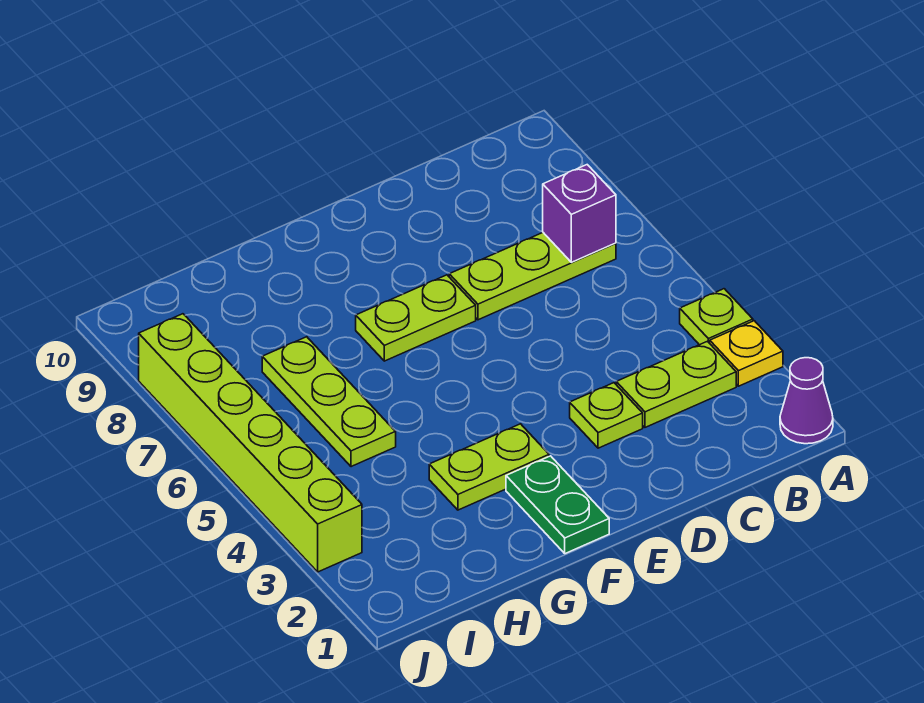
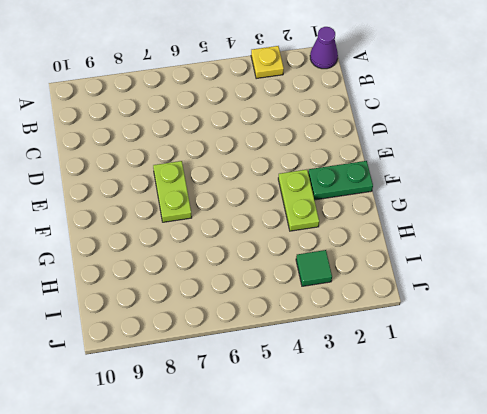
green 1x1 tile [296,250,332,286] -> none
none -> lime 1x1 plate [680,289,753,345]
none -> lime 1x2 plate [616,341,736,427]
none -> lime 1x3 plate [449,233,616,320]

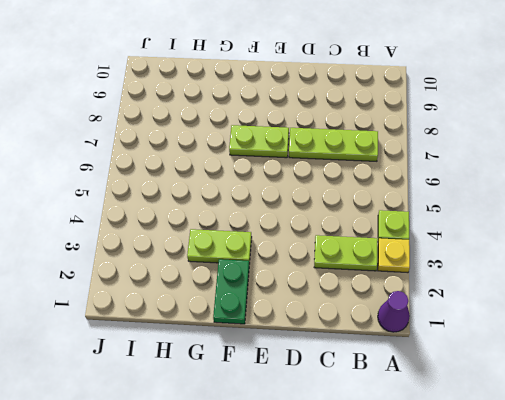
none -> lime 1x1 plate [570,383,643,448]
none -> lime 1x3 plate [262,337,396,467]
none -> lime 1x6 brick [139,314,362,572]

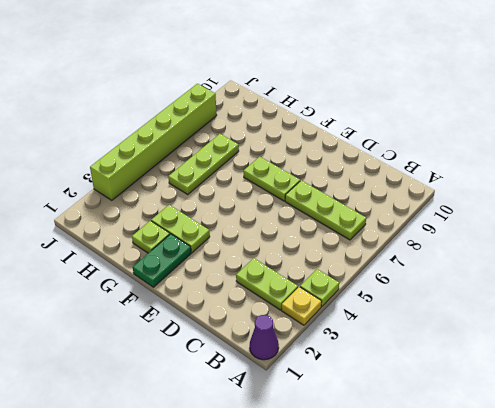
lime 1x1 plate [132,221,170,253] -> lime 1x1 plate moved to [570,383,643,448]
none -> purple 1x1 brick [543,165,616,262]

